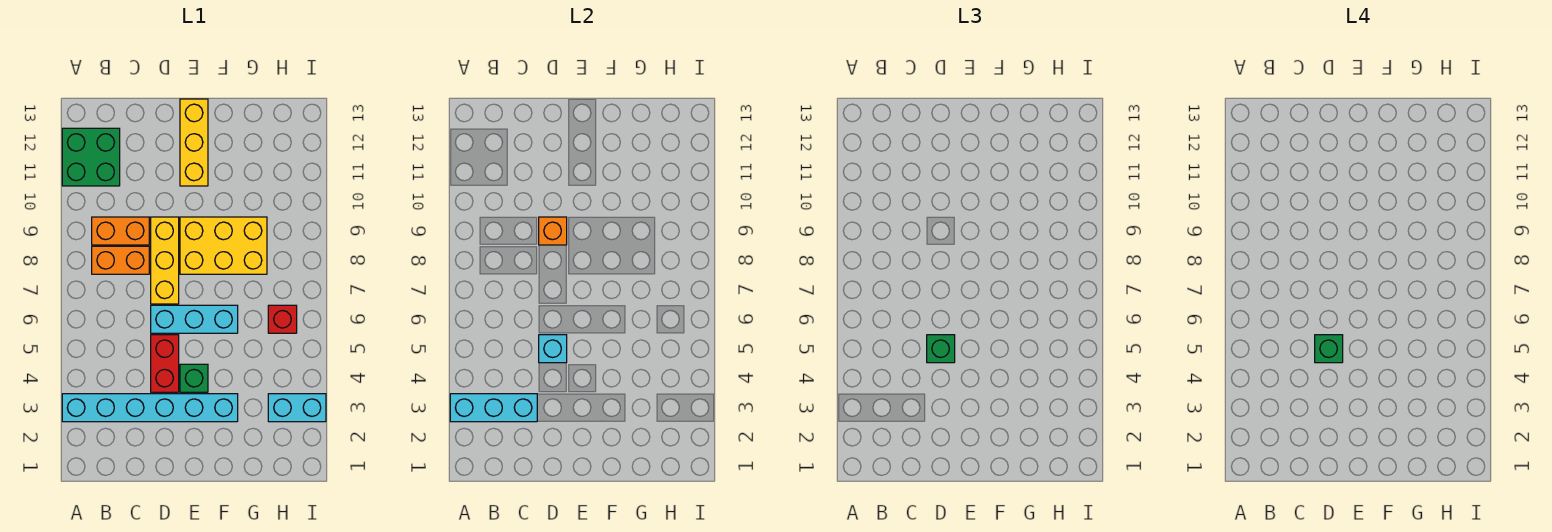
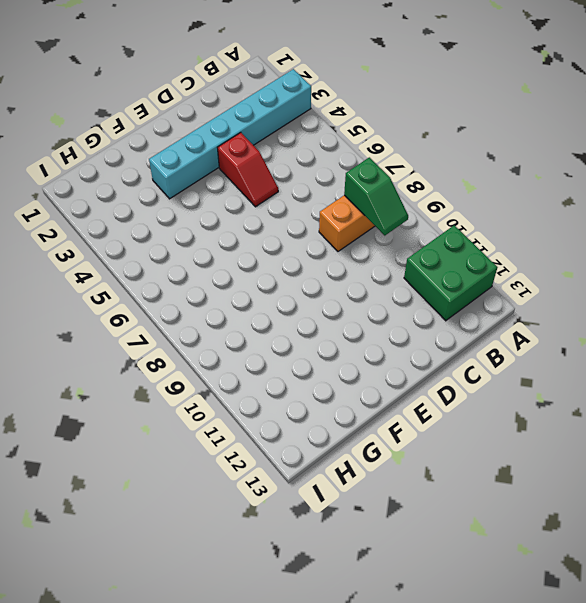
green 1x2 slope [344,157,408,236] -> none
red 1x2 slope [217,133,278,207] -> red 1x2 brick [151,335,179,392]
none -> orange 1x2 brick [92,217,149,245]
none -> cyan 1x3 brick [151,305,238,333]
none -> yellow 1x3 brick [151,217,179,304]

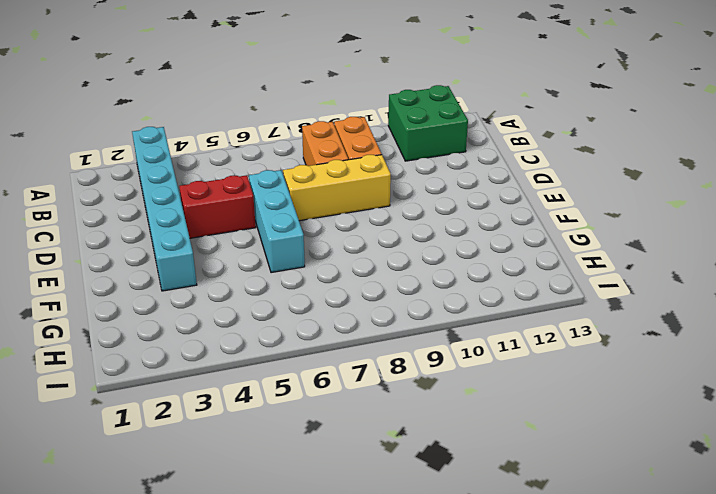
none -> green 1x1 brick [180,364,208,392]
none -> yellow 2x3 brick [180,217,267,274]
none -> yellow 1x3 brick [180,99,208,186]

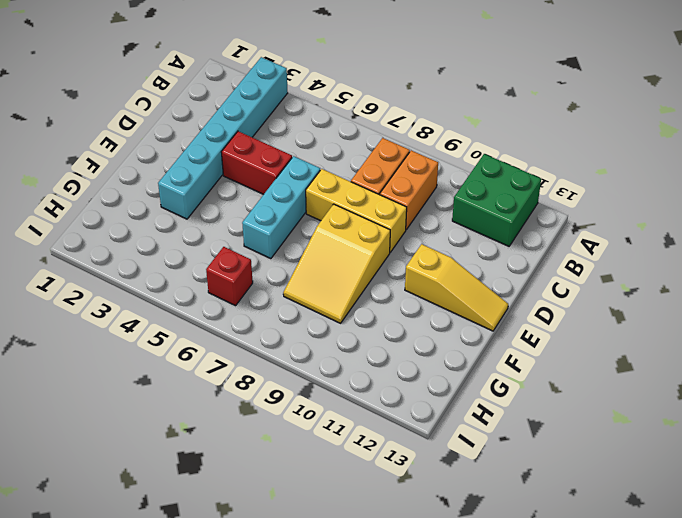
yellow 2x3 slope [283,204,390,323] -> yellow 2x3 brick [180,217,267,274]
yellow 1x3 slope [405,244,508,331] -> yellow 1x3 brick [180,99,208,186]
none -> green 1x1 brick [180,364,208,392]
none -> cyan 1x2 brick [268,394,326,422]
none -> cyan 1x3 brick [450,394,537,422]

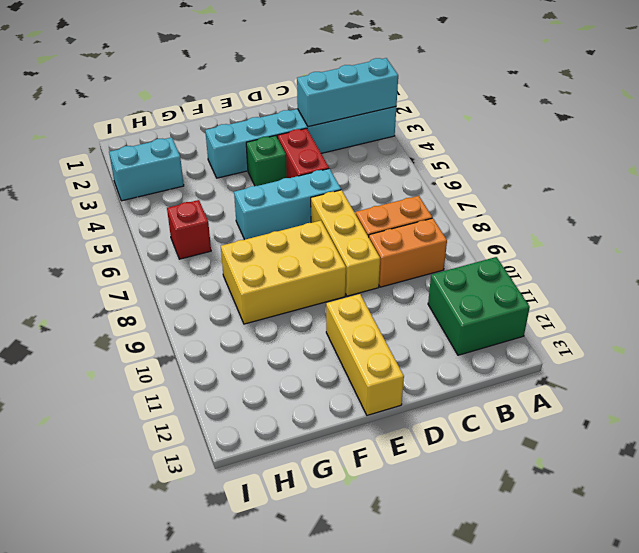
none -> cyan 1x1 brick [539,335,567,363]
none -> orange 1x1 brick [539,217,567,245]
none -> green 1x1 brick [927,335,955,363]

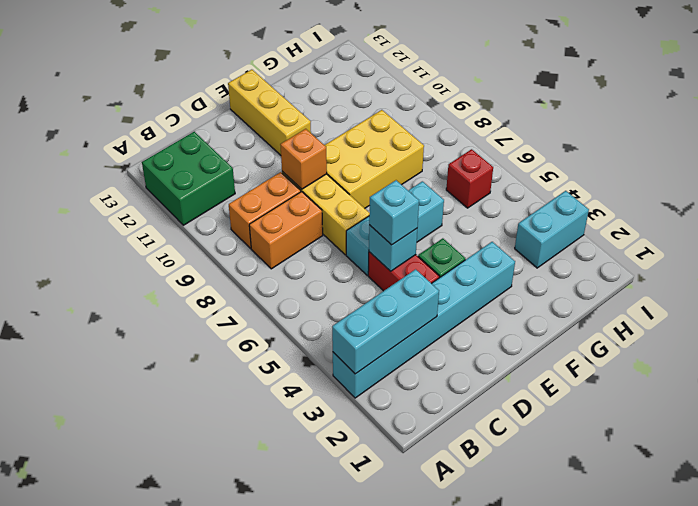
cyan 1x1 brick [369,180,419,245] -> green 1x1 brick [927,335,955,363]
none -> green 1x1 brick [1315,335,1343,363]

